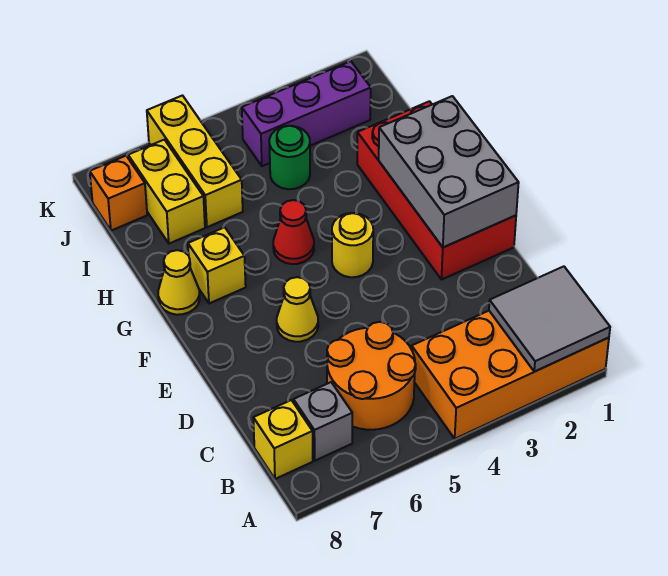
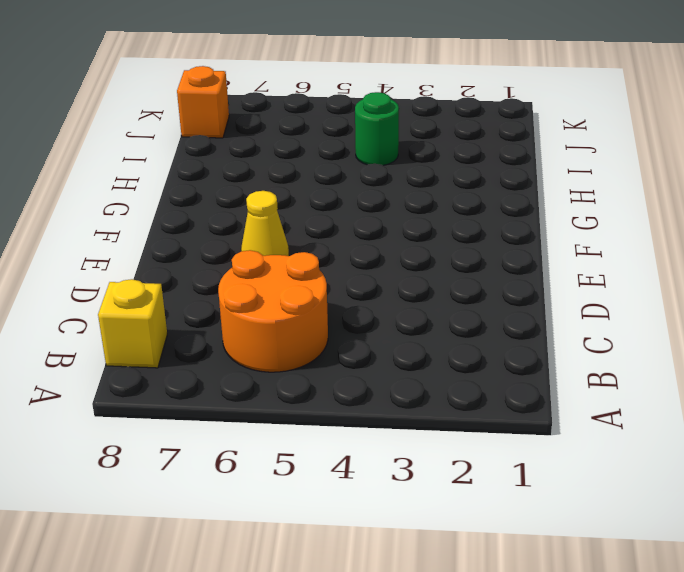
none -> orange 2x4 brick [412,311,609,439]
none -> grey 1x1 brick [293,382,352,461]
none -> red 2x4 brick [357,101,516,280]

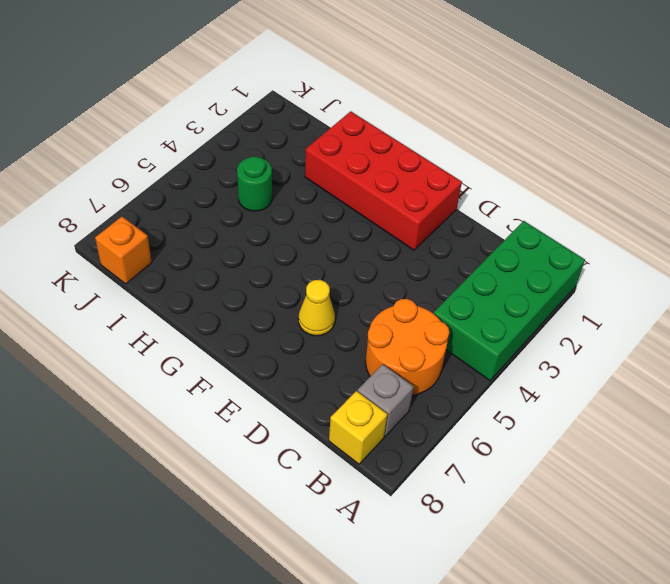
green 2x4 brick [434,221,585,381] -> orange 2x4 brick [412,311,609,439]
none -> yellow 1x1 round brick [332,213,373,277]
none -> red 1x1 cone [273,200,314,264]
none -> yellow 1x1 brick [188,227,246,303]

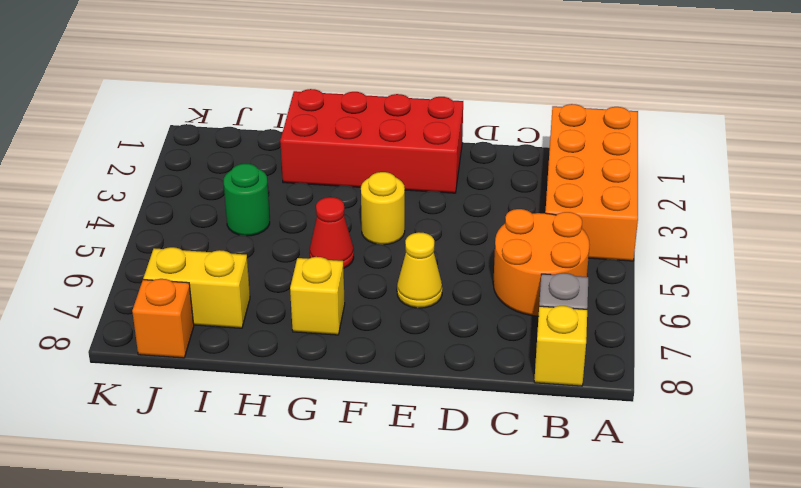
none -> yellow 1x1 cone [158,250,200,315]
none -> yellow 1x3 brick [147,96,243,227]
none -> purple 1x3 brick [242,61,371,166]

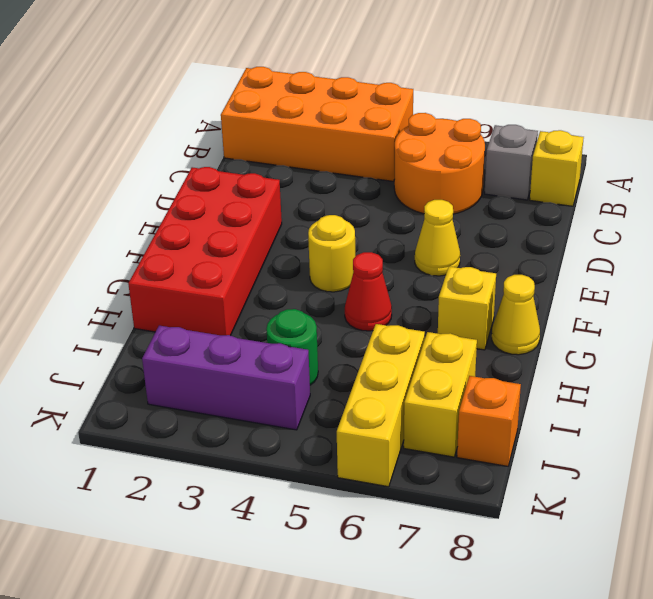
none -> grey 2x2 tile [489,266,610,372]
none -> grey 2x3 brick [379,96,519,247]

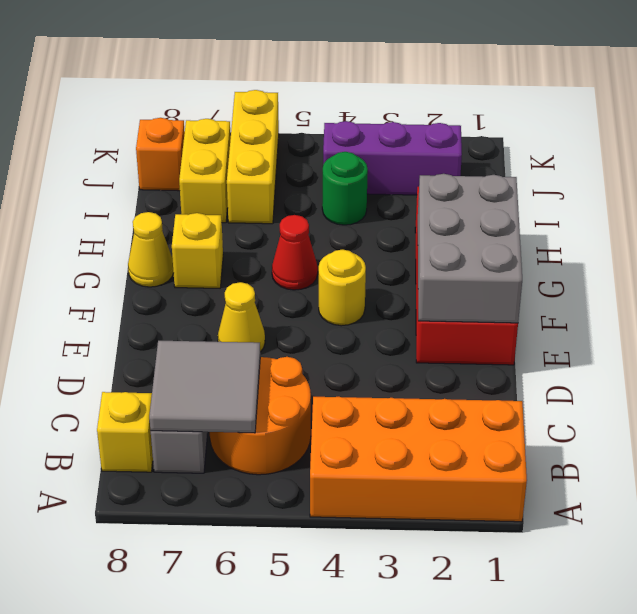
grey 2x2 tile [149,341,260,433] -> grey 2x2 tile moved to [489,266,610,372]

